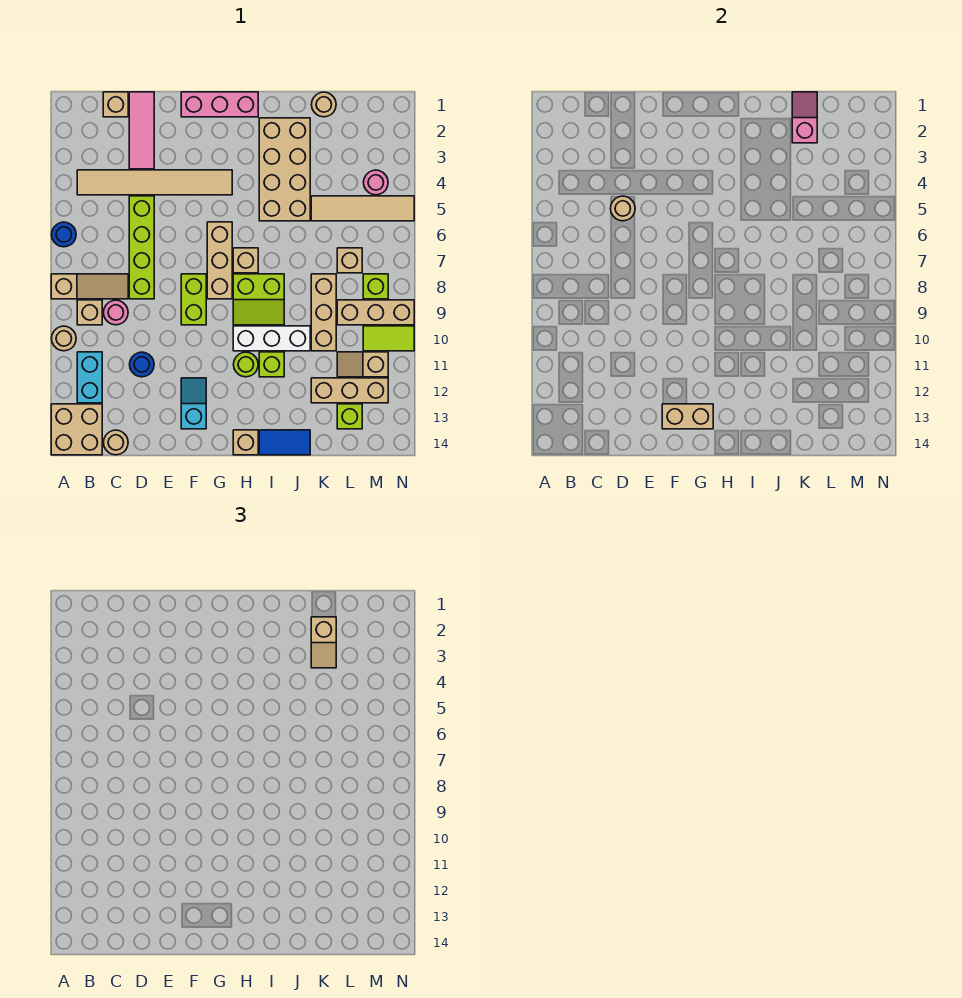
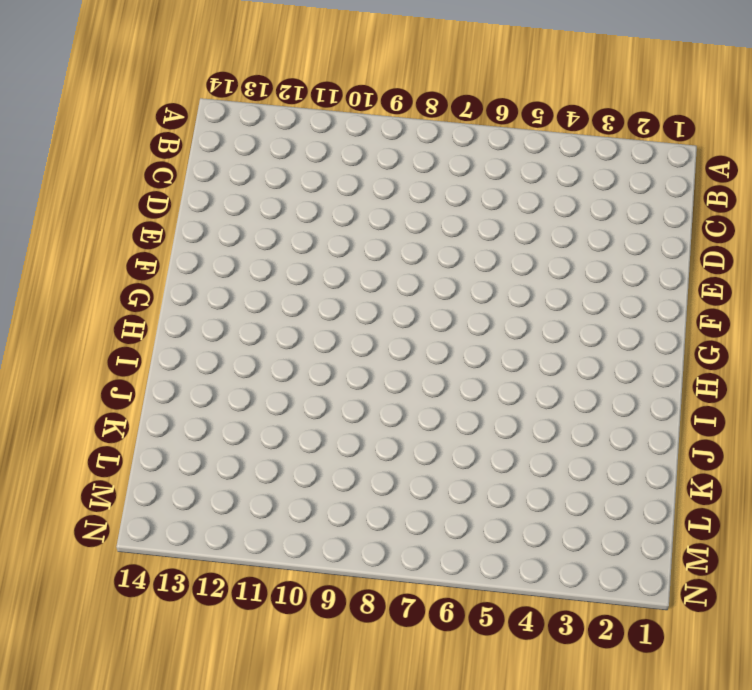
none -> blue 1x1 round brick [52,222,76,247]
none -> tan 1x3 slope [51,274,128,299]
none -> tan 1x1 round brick [52,326,76,351]
none -> tan 2x2 brick [51,404,102,455]

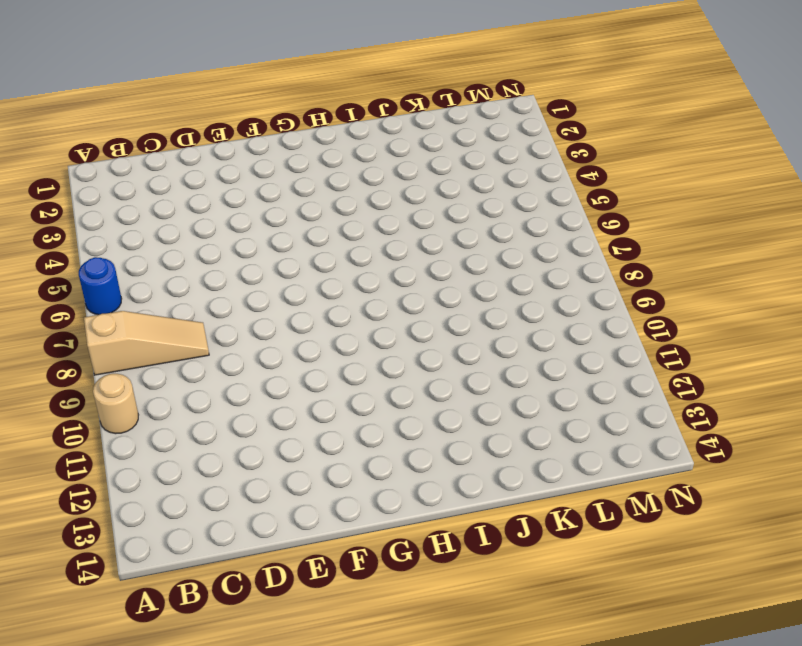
none -> tan 2x2 brick [51,404,102,455]
none -> tan 1x6 tile [77,170,232,195]
none -> tan 1x1 brick [77,300,102,325]
none -> cyan 1x2 brick [77,352,102,403]

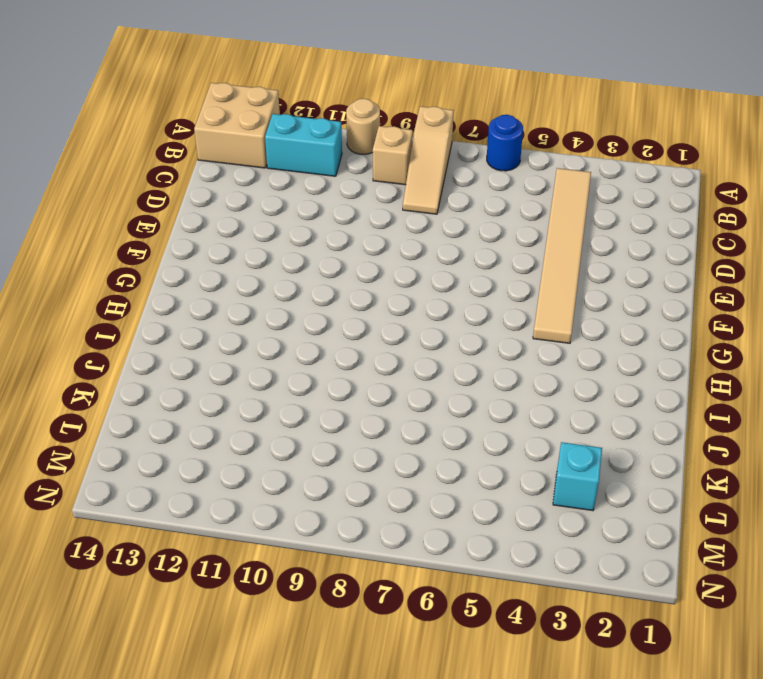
cyan 1x1 brick [553,442,602,511] -> none
none -> tan 1x1 brick [103,92,128,117]
none -> pink 1x1 round brick [104,300,128,325]
none -> tan 1x1 round brick [104,430,128,455]
none -> pink 1x3 tile [129,92,154,169]

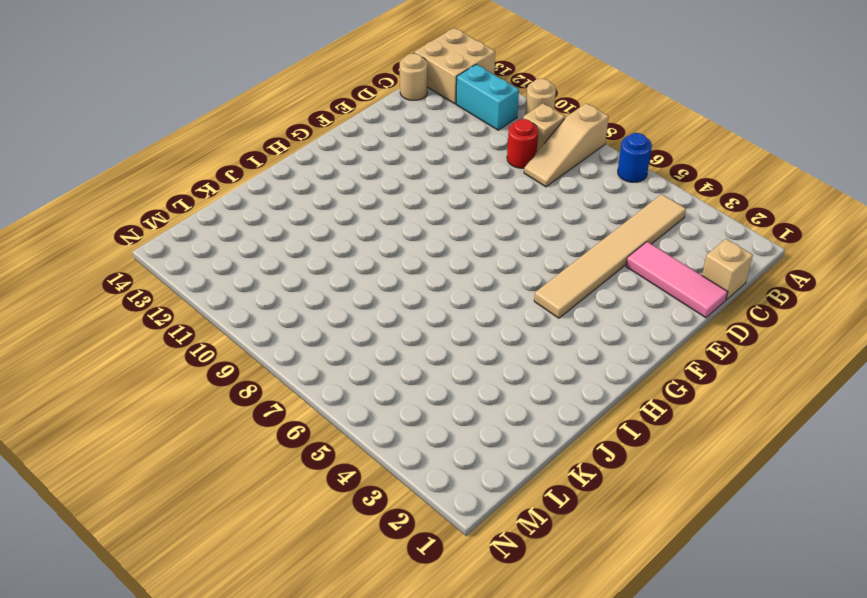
red 1x1 round brick [507,119,538,168] -> pink 1x1 round brick [104,300,128,325]
none -> lime 1x4 brick [129,196,154,299]
none -> blue 1x1 round brick [130,352,154,377]
none -> pink 1x3 brick [181,92,258,117]
none -> lime 1x2 brick [181,274,206,325]

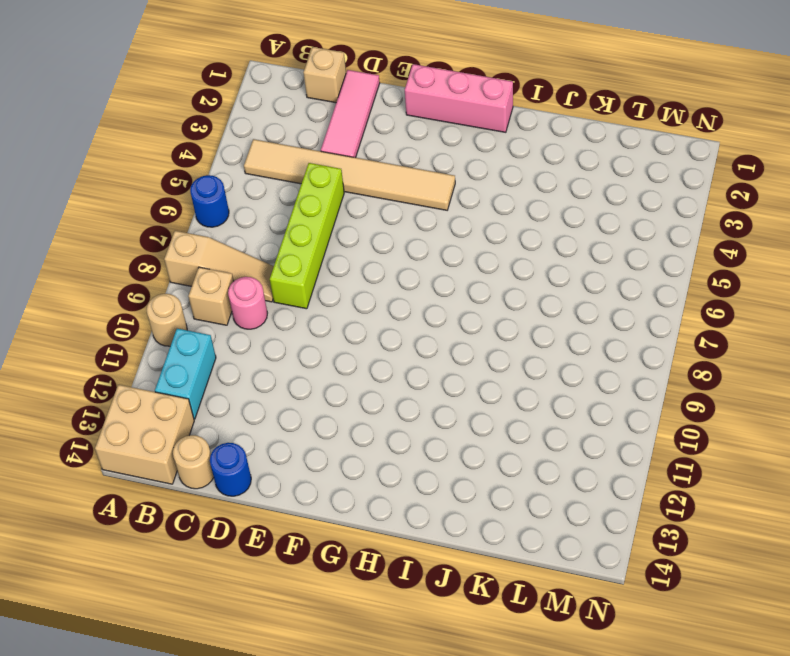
blue 1x1 round brick [210,443,251,496] -> blue 1x1 round brick moved to [130,352,154,377]
none -> lime 1x2 brick [181,274,206,325]
none -> cyan 1x2 slope [181,378,206,429]
none -> tan 1x3 brick [207,222,232,299]
none -> tan 1x1 brick [233,248,258,273]

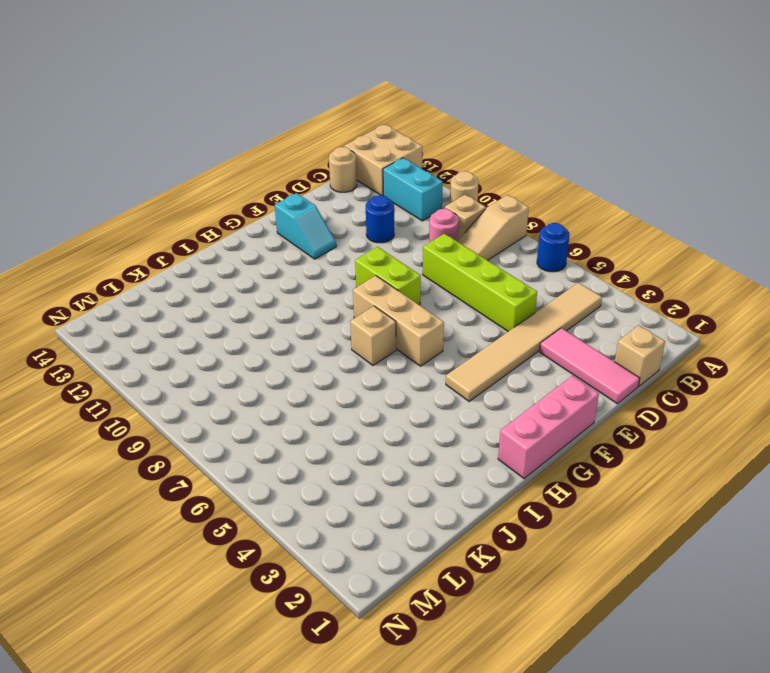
none -> lime 2x2 slope [233,274,284,325]
none -> white 1x3 brick [233,326,310,351]
none -> lime 1x1 round brick [234,352,258,377]
none -> tan 1x1 brick [233,430,258,455]

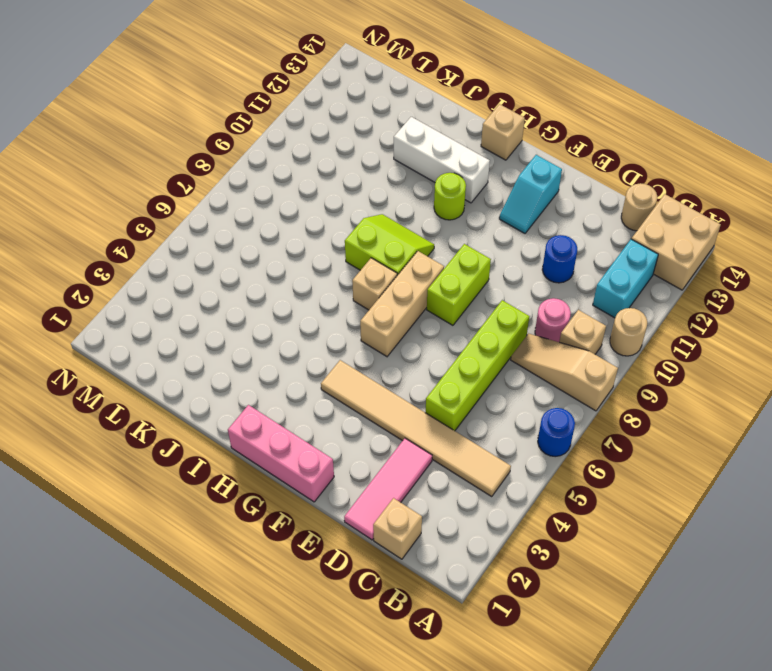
white 1x3 brick [394,117,490,203] -> white 1x3 brick moved to [233,326,310,351]
none -> tan 2x4 brick [259,118,310,221]
none -> lime 1x1 brick [259,352,284,377]
none -> blue 1x2 tile [259,430,310,455]
none -> tan 1x1 round brick [312,92,336,117]

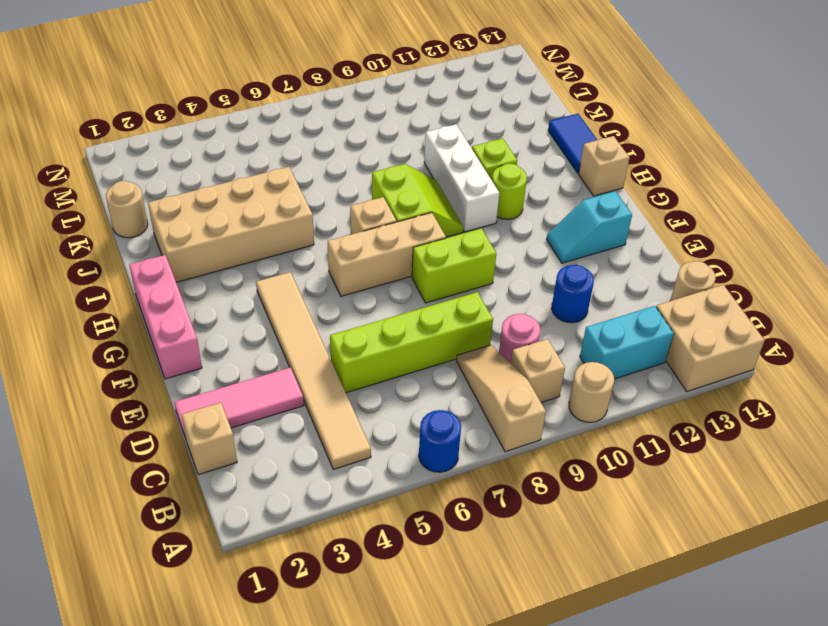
none -> tan 1x4 tile [311,196,414,221]
none -> tan 1x3 brick [311,274,336,351]
none -> tan 1x3 brick [311,378,388,403]
none -> tan 1x1 brick [337,248,362,273]

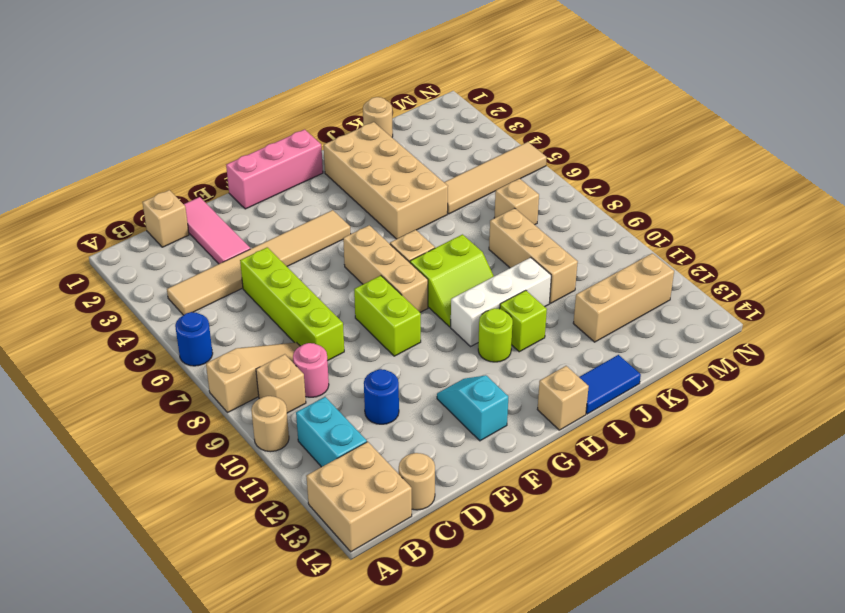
none -> tan 1x3 brick [337,300,414,325]
none -> tan 1x2 slope [337,352,388,377]
none -> lime 1x1 brick [337,404,362,429]
none -> pink 1x1 round brick [364,170,388,195]

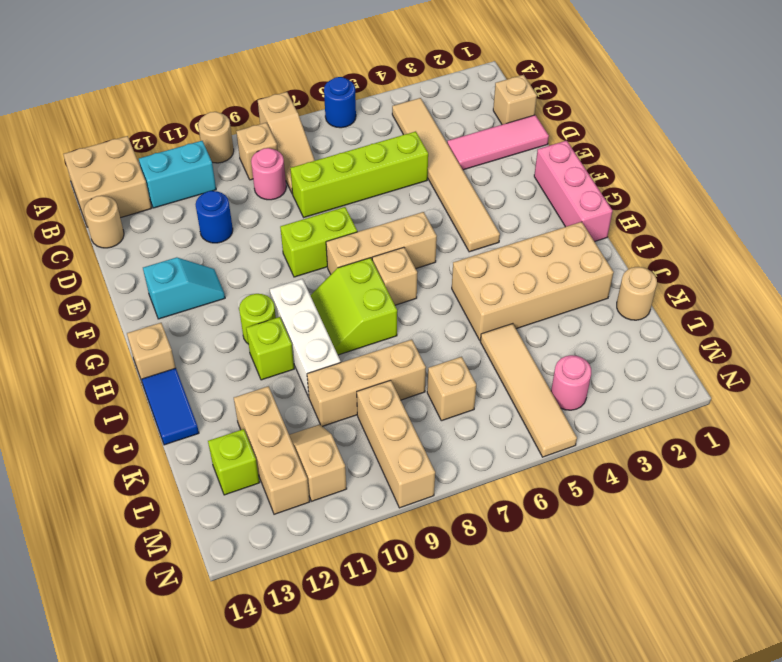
none -> lime 1x1 brick [363,274,388,299]
none -> lime 1x2 tile [363,326,414,351]
none -> tan 1x1 round brick [611,196,635,221]
none -> tan 1x2 brick [662,404,713,429]

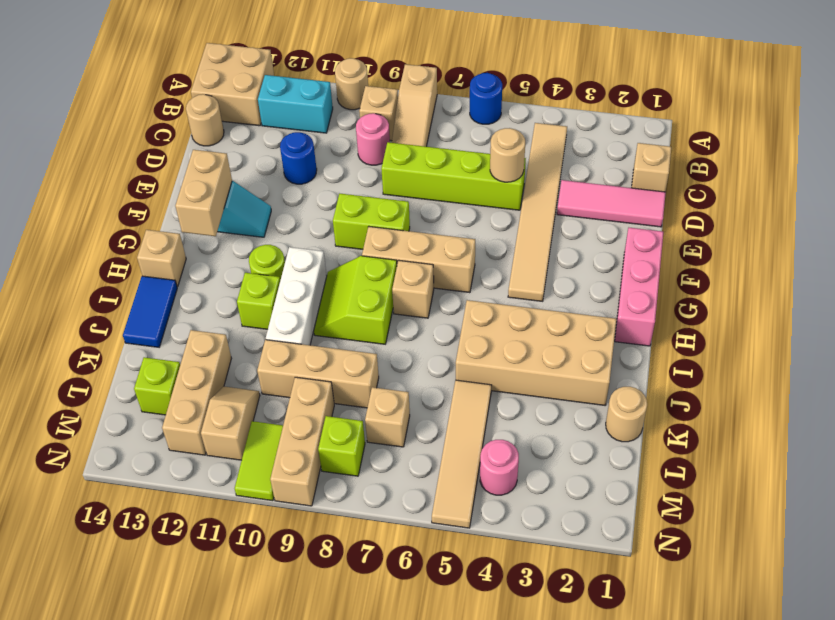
none -> pink 1x2 slope [792,92,817,143]
none -> tan 1x2 slope [311,617,336,668]

